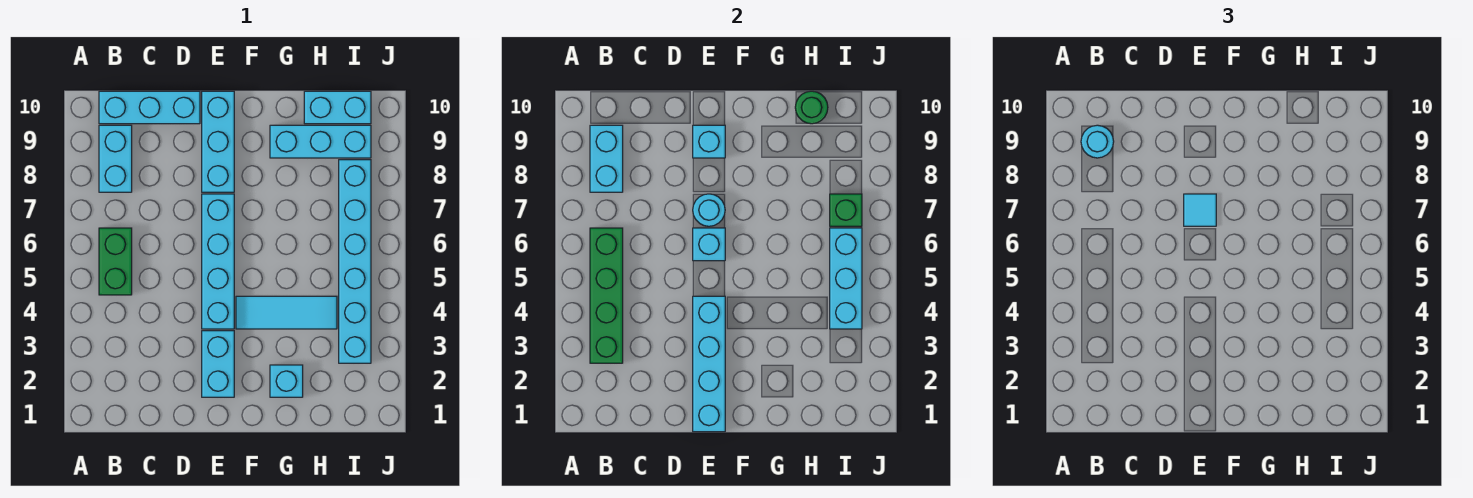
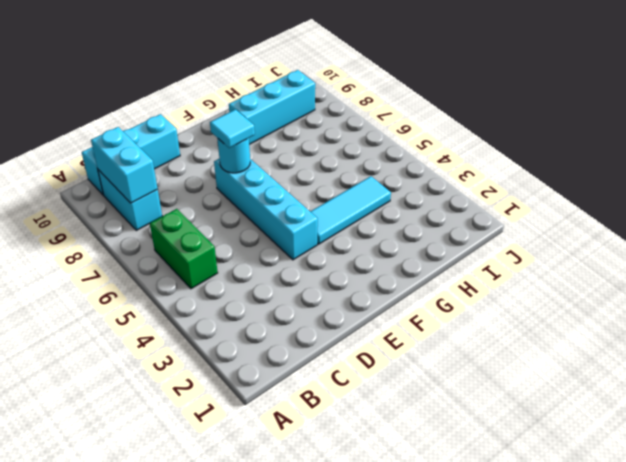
none -> cyan 1x2 brick [202,331,234,397]
none -> cyan 1x3 brick [202,91,234,192]
none -> cyan 1x1 brick [270,365,303,397]

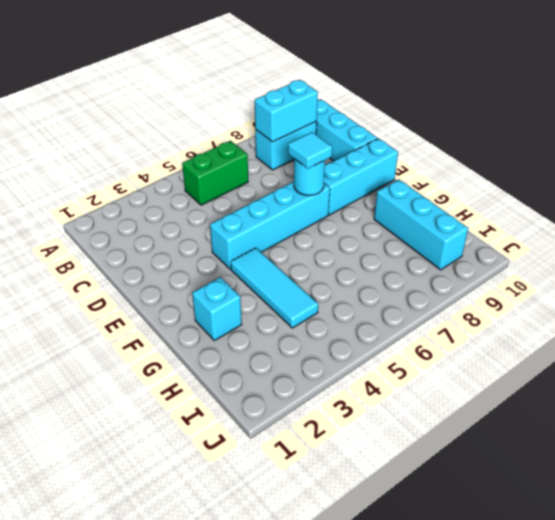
none -> cyan 1x2 brick [202,331,234,397]
none -> cyan 1x2 brick [304,91,371,124]
none -> cyan 1x6 brick [339,160,371,363]

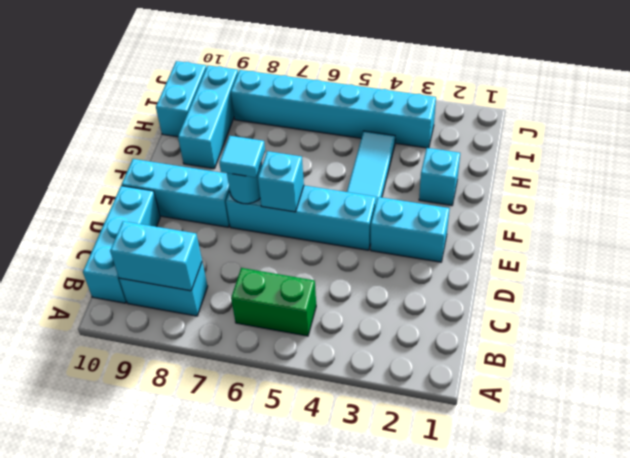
none -> green 1x4 brick [590,228,623,363]
none -> cyan 1x4 brick [693,296,725,432]
none -> cyan 1x1 brick [693,125,725,158]

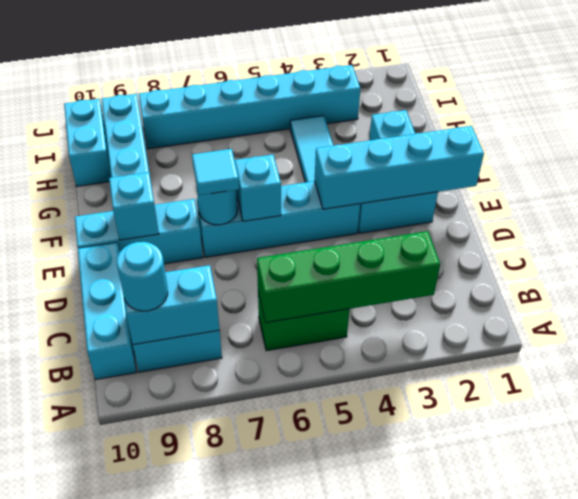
none -> green 1x1 round brick [795,91,828,124]
none -> cyan 1x3 brick [830,228,862,329]
none -> green 1x1 brick [830,194,862,226]

